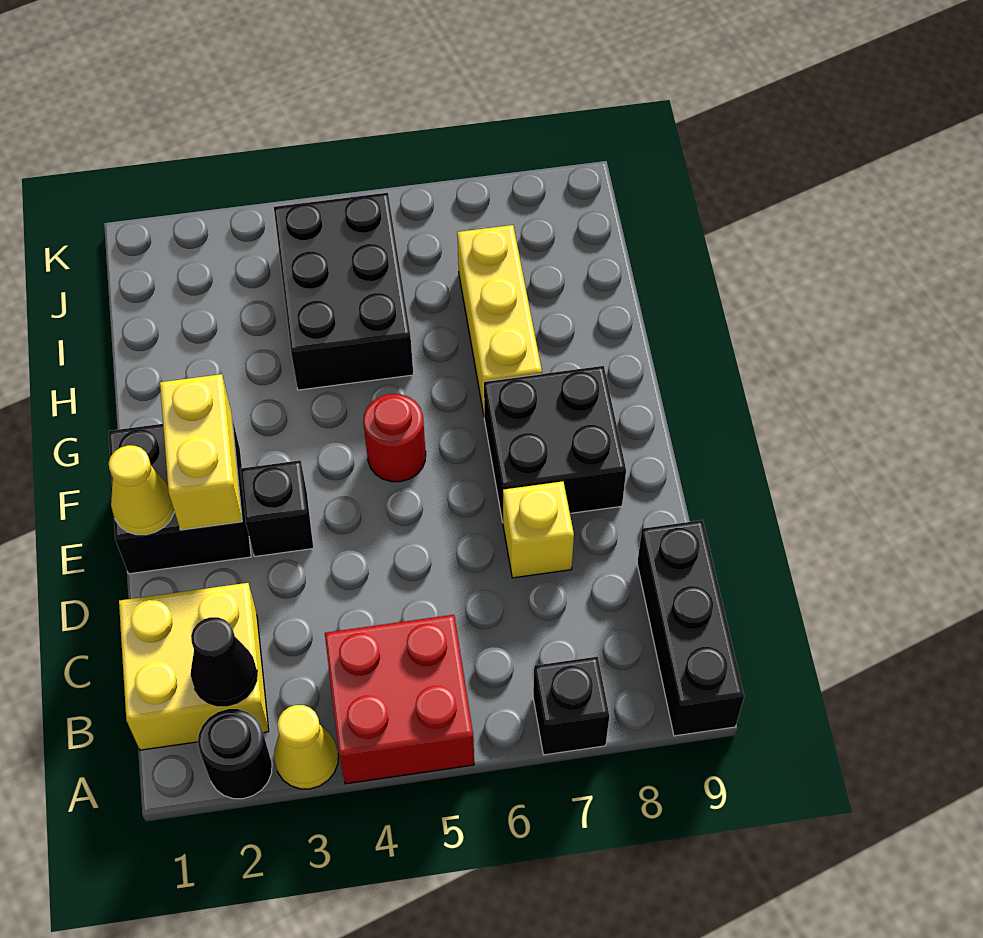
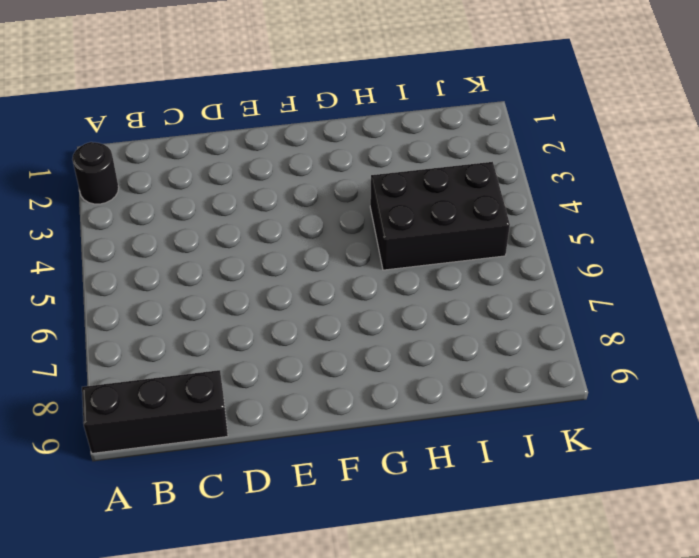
none -> yellow 1x1 cone [274,705,338,789]
none -> red 2x2 brick [325,615,474,784]
none -> black 1x1 brick [533,657,609,755]

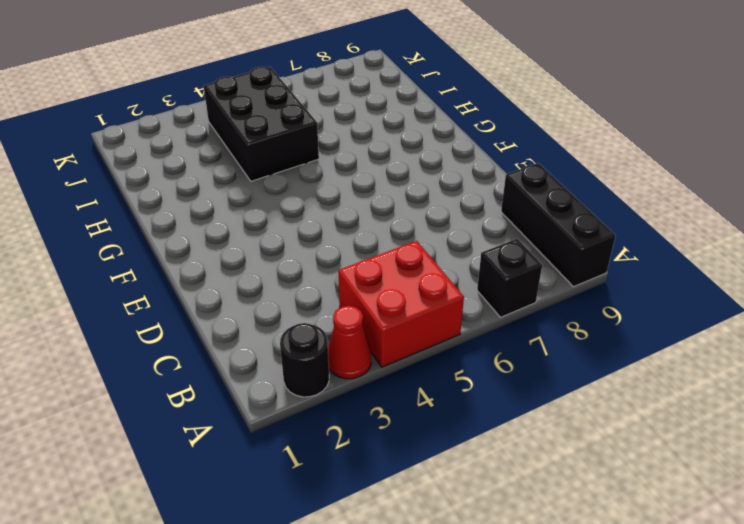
red 1x1 cone [328,306,371,379] -> yellow 1x1 cone [274,705,338,789]
none -> yellow 2x2 brick [119,583,269,750]
none -> yellow 1x1 brick [503,481,574,578]
none -> black 2x2 brick [108,418,251,574]

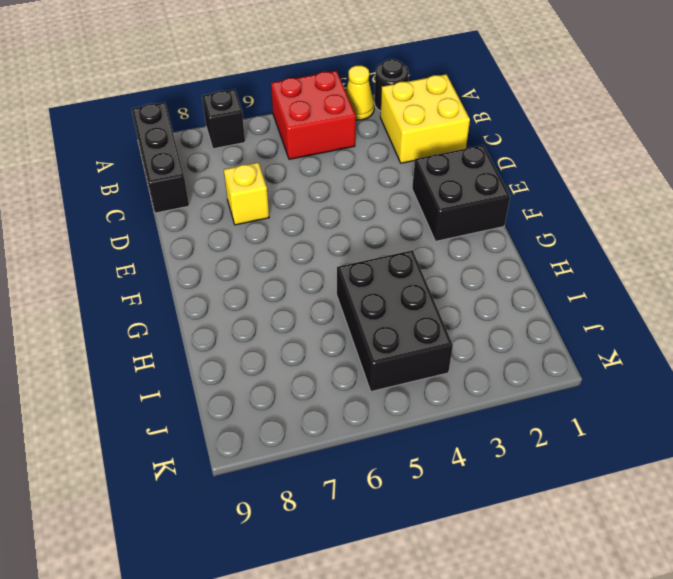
none -> black 1x1 brick [240,460,314,557]
none -> black 2x2 brick [484,366,626,522]
none -> red 1x1 round brick [363,394,426,482]

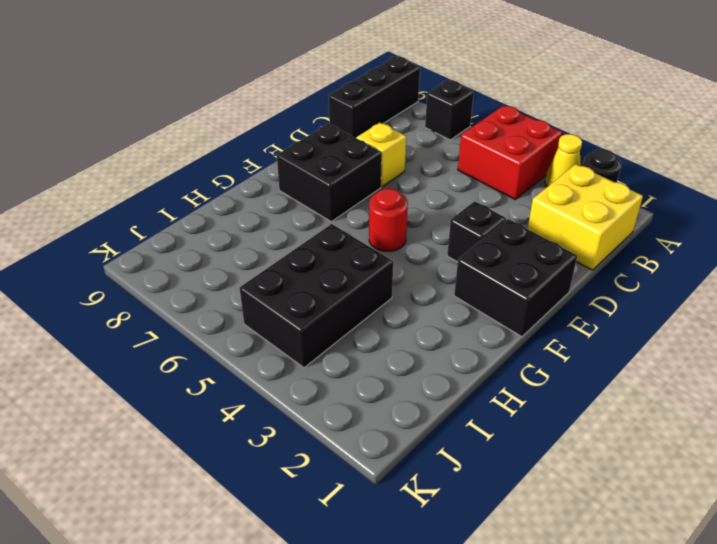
none -> yellow 1x3 brick [457,225,542,414]
none -> black 1x1 cone [191,617,257,706]
none -> yellow 1x1 cone [109,445,174,535]

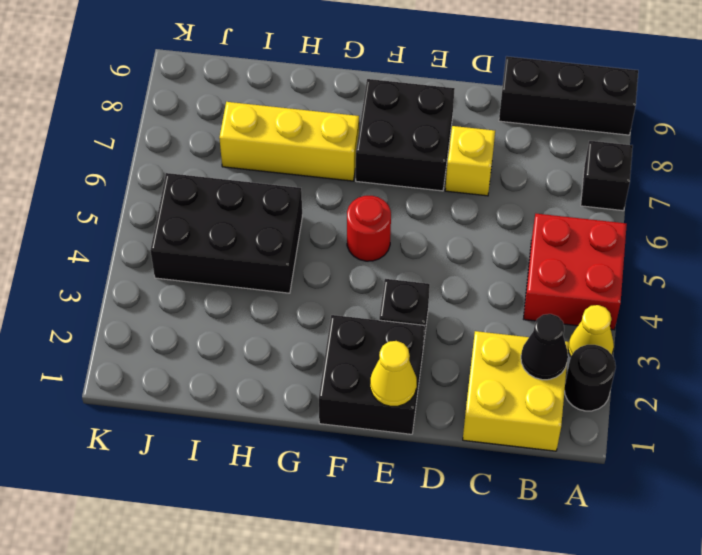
none -> yellow 1x2 brick [160,374,242,530]

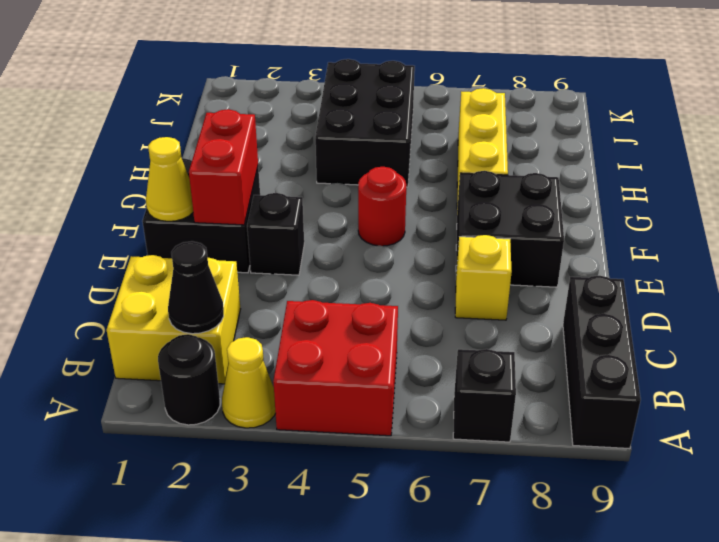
red 1x2 brick [189,109,258,225] -> yellow 1x2 brick [160,374,242,530]

